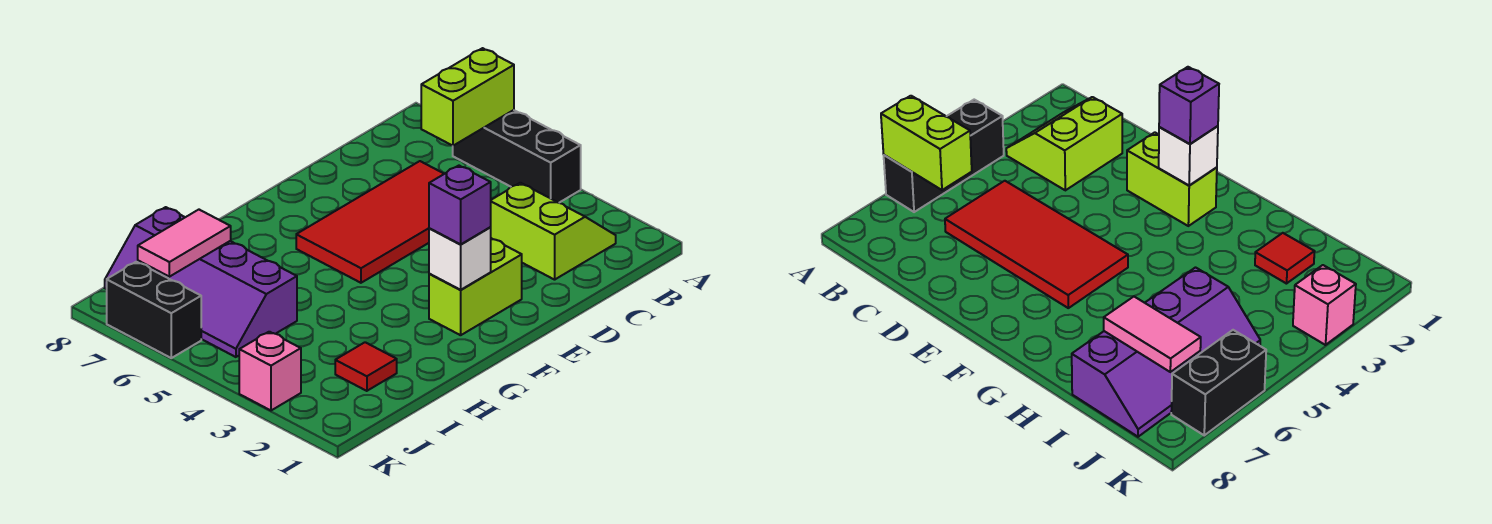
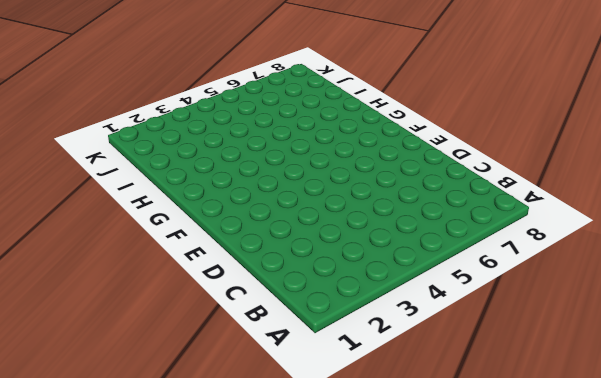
none -> black 1x3 brick [453,110,581,203]
none -> lime 2x2 slope [490,183,616,280]
none -> red 2x4 tile [296,161,444,283]

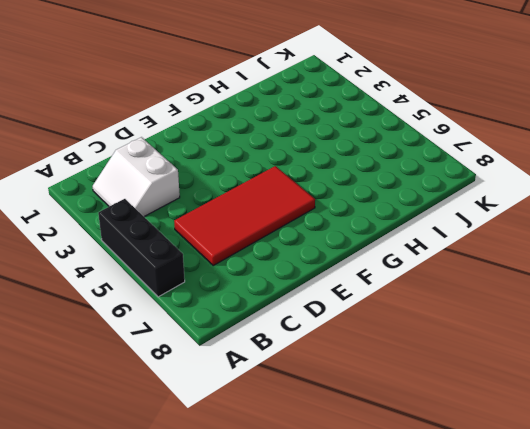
white 2x2 slope [93,137,180,216] -> lime 2x2 slope [490,183,616,280]
none -> lime 1x2 brick [429,238,522,335]
none -> red 1x1 tile [335,342,397,391]
none -> purple 2x4 slope [105,207,297,357]

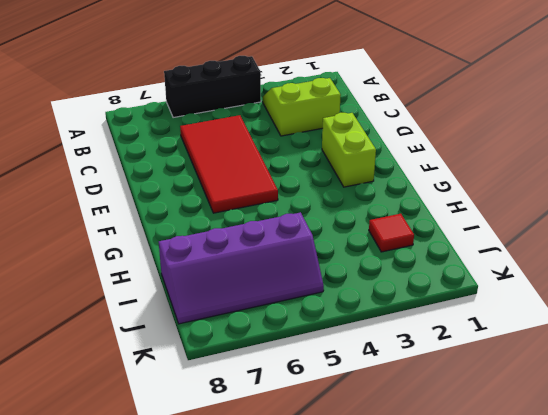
none -> pink 1x1 brick [239,332,301,410]
none -> black 1x2 brick [107,262,201,358]
none -> lime 1x2 brick [421,48,514,146]

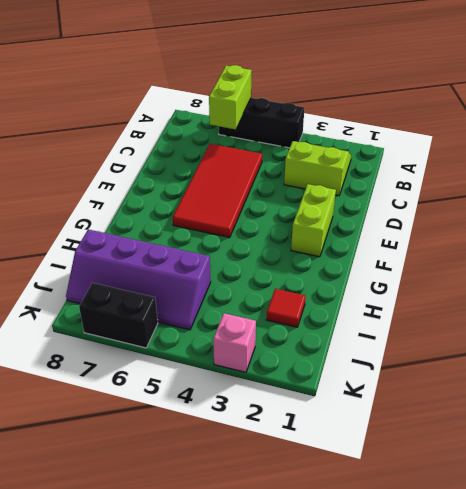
none -> white 1x1 brick [429,228,491,290]
none -> pink 1x2 tile [138,210,231,277]
none -> purple 1x1 brick [429,166,491,244]

